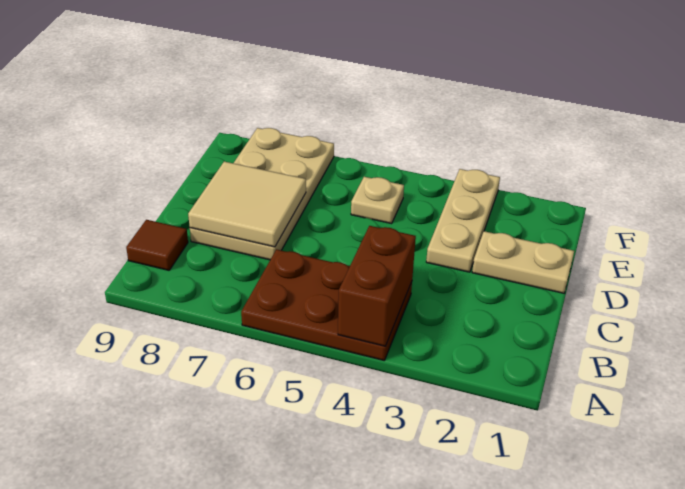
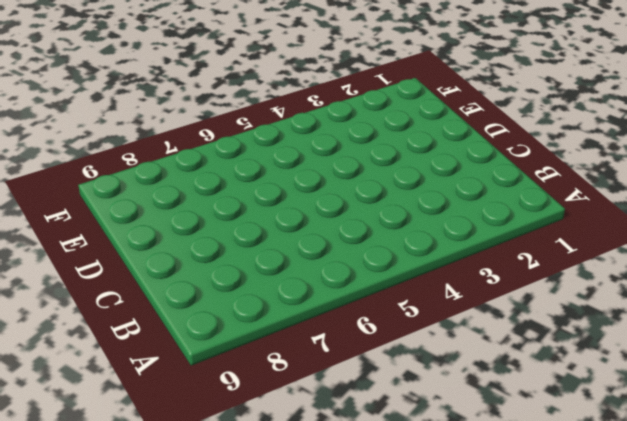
none -> brown 2x3 plate [241,249,412,360]
none -> brown 1x1 tile [126,220,188,270]

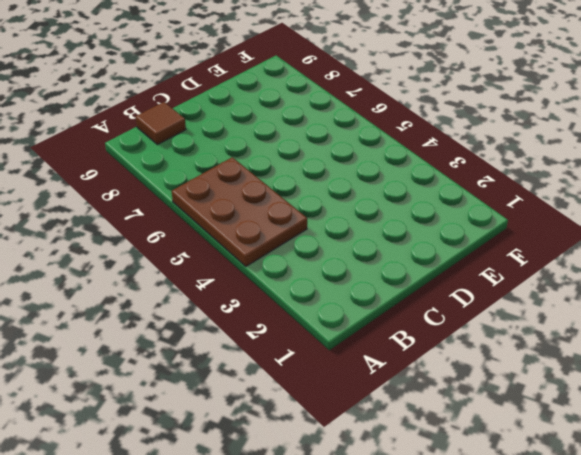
none -> tan 2x4 plate [190,128,334,260]
none -> tan 1x2 plate [472,231,574,293]

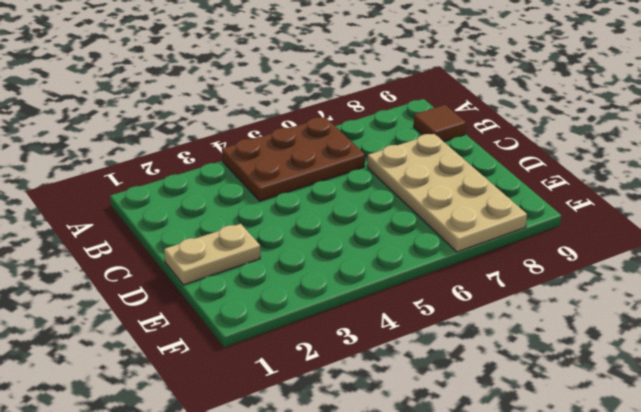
none -> tan 1x3 plate [426,169,500,272]
none -> tan 1x1 plate [351,177,404,224]

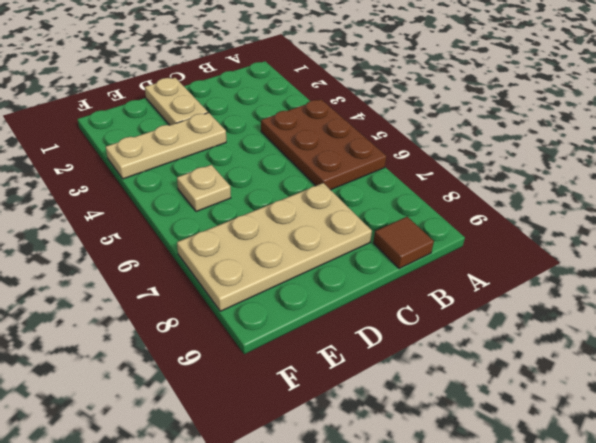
none -> brown 1x2 brick [338,226,416,346]
none -> tan 2x2 tile [188,162,306,247]

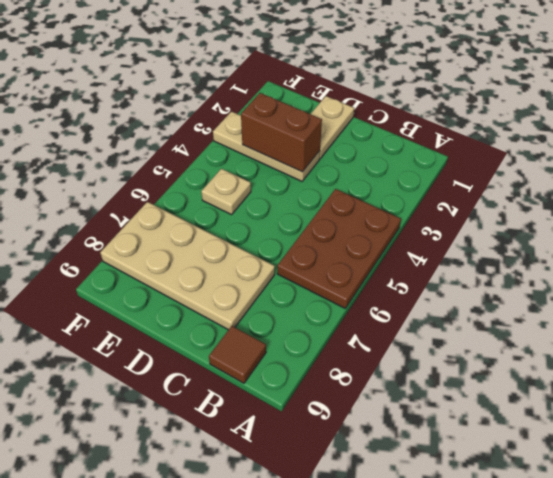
brown 1x2 brick [241,93,322,172] -> brown 1x2 brick moved to [338,226,416,346]
none -> tan 2x2 tile [188,162,306,247]

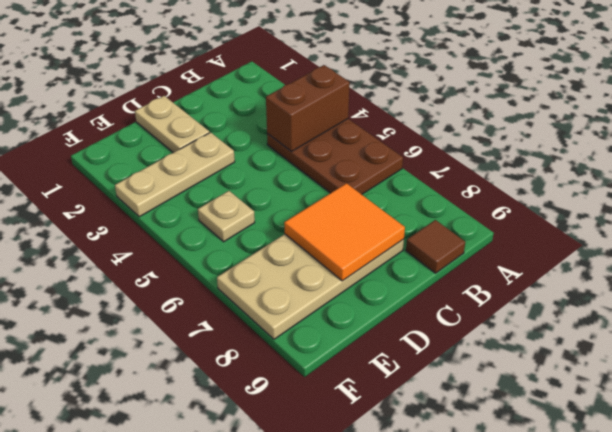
orange 2x2 tile [284,183,405,281] -> tan 2x2 tile [188,162,306,247]

